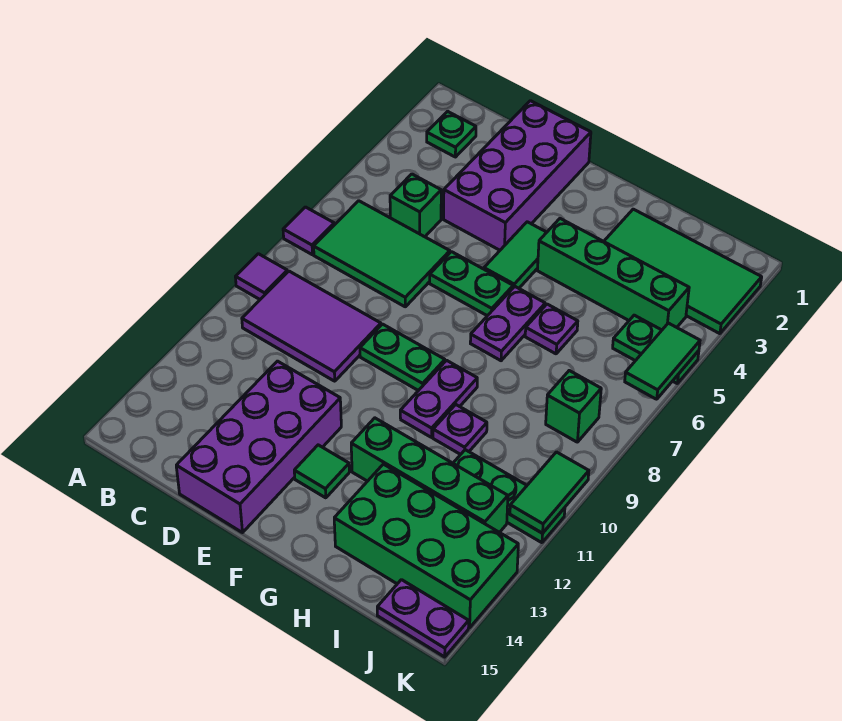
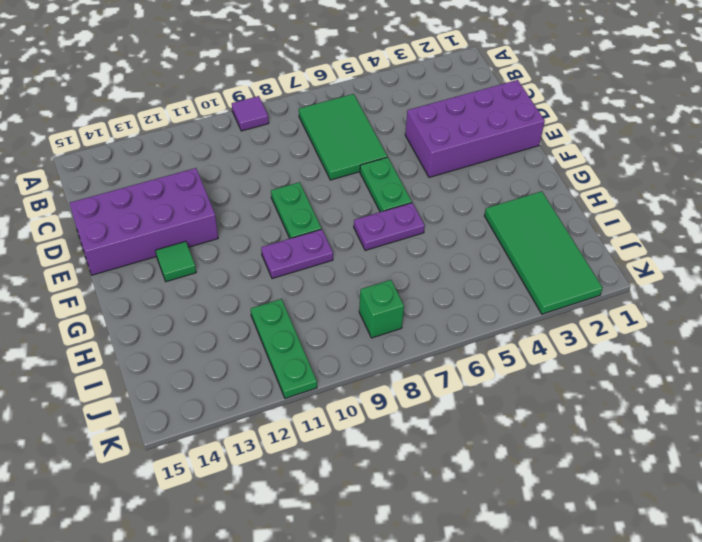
none -> purple 1x1 tile [283,207,334,255]
none -> green 1x1 plate [427,111,476,157]
none -> purple 2x3 tile [242,271,381,381]

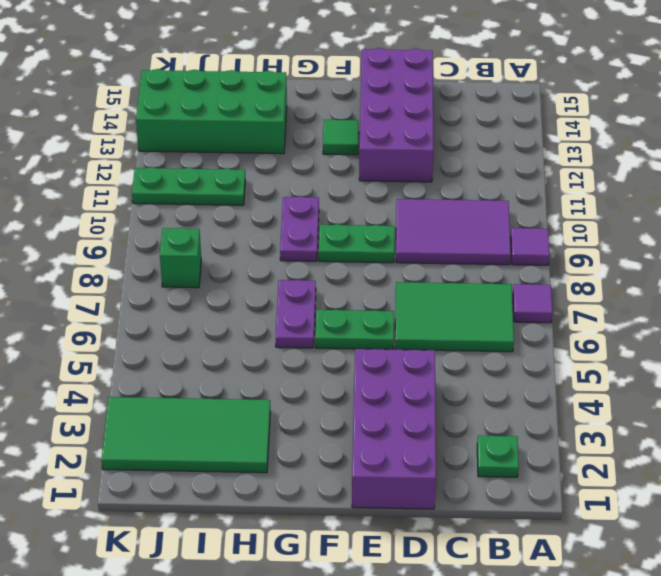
none -> green 1x1 brick [390,174,441,237]
none -> green 1x2 tile [484,222,547,288]
none -> green 1x4 brick [537,219,689,330]

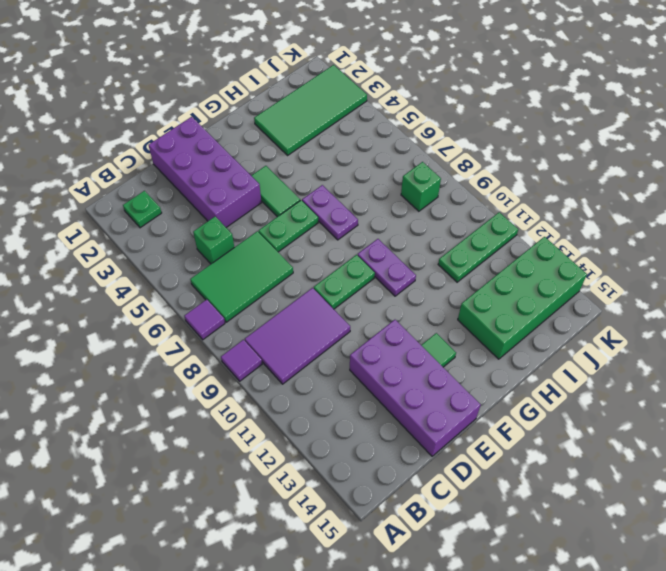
none -> green 1x4 brick [537,219,689,330]
none -> green 1x4 brick [351,418,508,533]
none -> purple 1x1 plate [525,304,578,354]

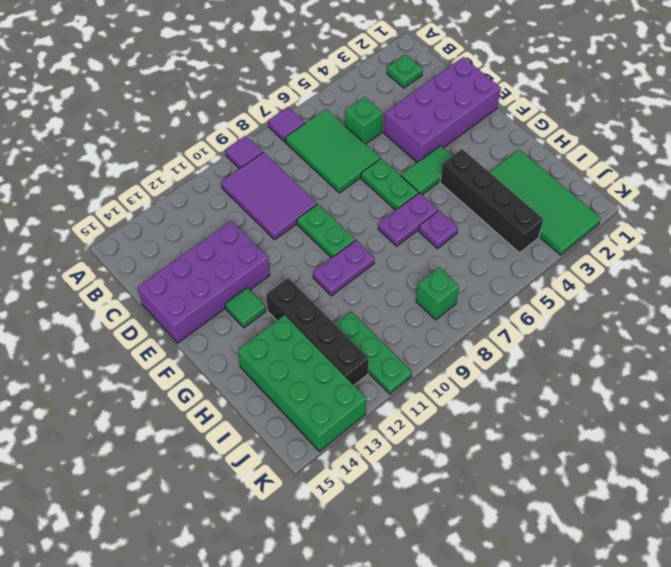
black 1x4 brick [440,149,544,253] -> green 1x4 brick [537,219,689,330]
black 1x4 brick [266,278,369,385] -> green 1x4 brick [351,418,508,533]
none -> purple 1x1 plate [433,405,487,454]
none -> green 1x2 plate [613,315,699,383]
none -> purple 1x2 plate [377,580,469,657]

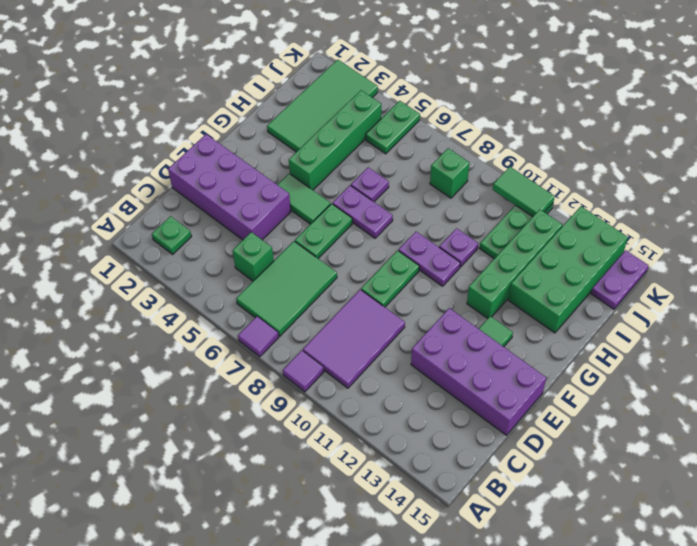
none -> green 1x2 tile [625,323,700,399]

